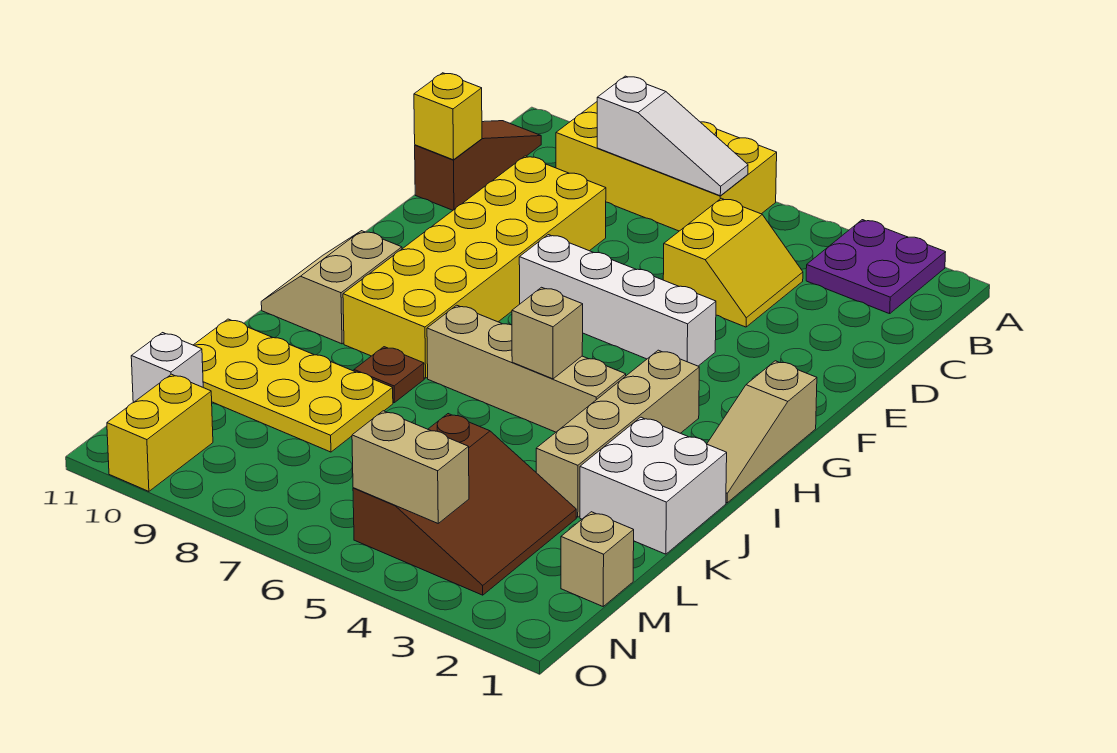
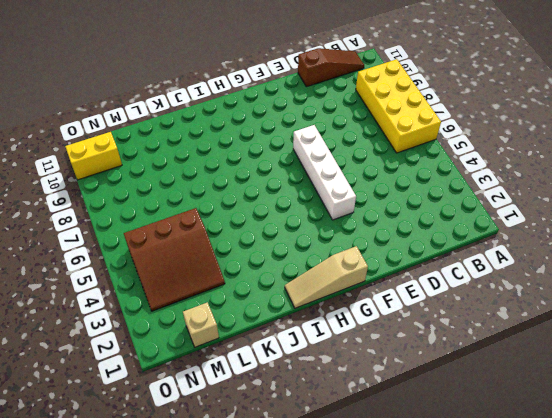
none -> purple 2x2 plate [806,220,946,314]
none -> yellow 2x2 slope [663,198,803,327]
none -> yellow 2x6 brick [343,156,606,378]

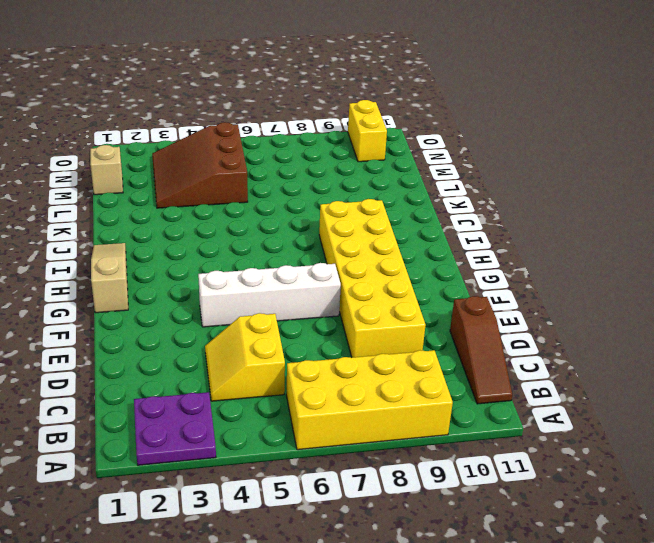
none -> tan 1x4 brick [536,350,699,517]
none -> tan 2x2 slope [261,231,402,344]
none -> tan 1x4 brick [427,305,626,432]

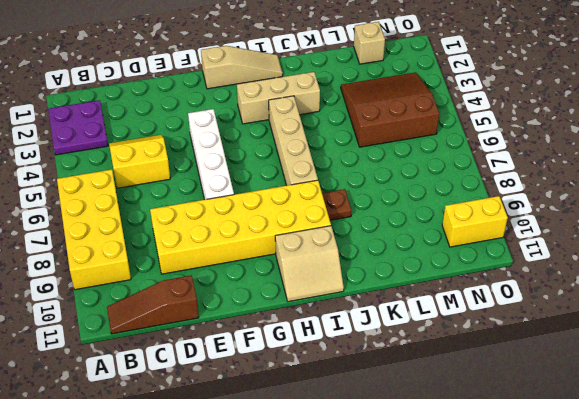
tan 1x3 brick [237,72,320,124] -> tan 1x4 brick [536,350,699,517]
none -> white 2x2 brick [580,417,727,554]
none -> yellow 2x4 plate [194,319,393,452]
none -> white 1x1 brick [131,333,203,403]

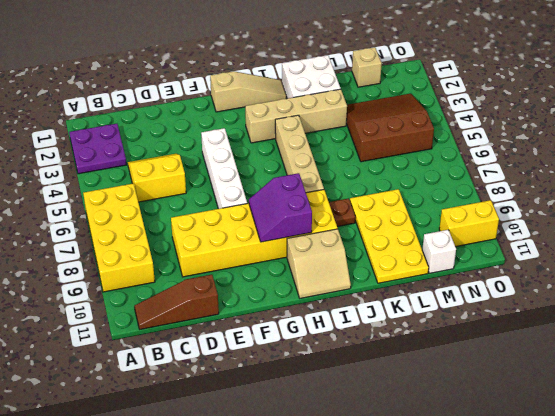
purple 2x2 slope [249,173,312,242] -> none
none -> white 1x3 slope [597,76,748,196]
none -> yellow 1x1 brick [414,73,482,160]
none -> tan 1x1 brick [512,287,583,379]

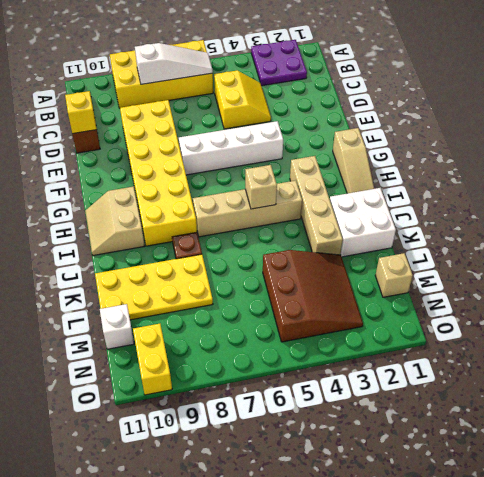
none -> tan 1x2 brick [352,411,469,523]

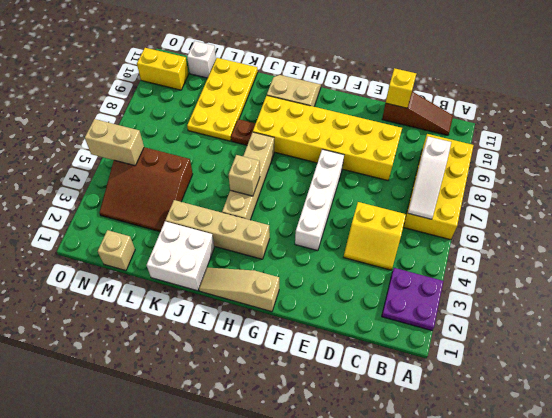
tan 1x2 brick [85,119,144,166] -> tan 1x2 brick turned to [352,411,469,523]

